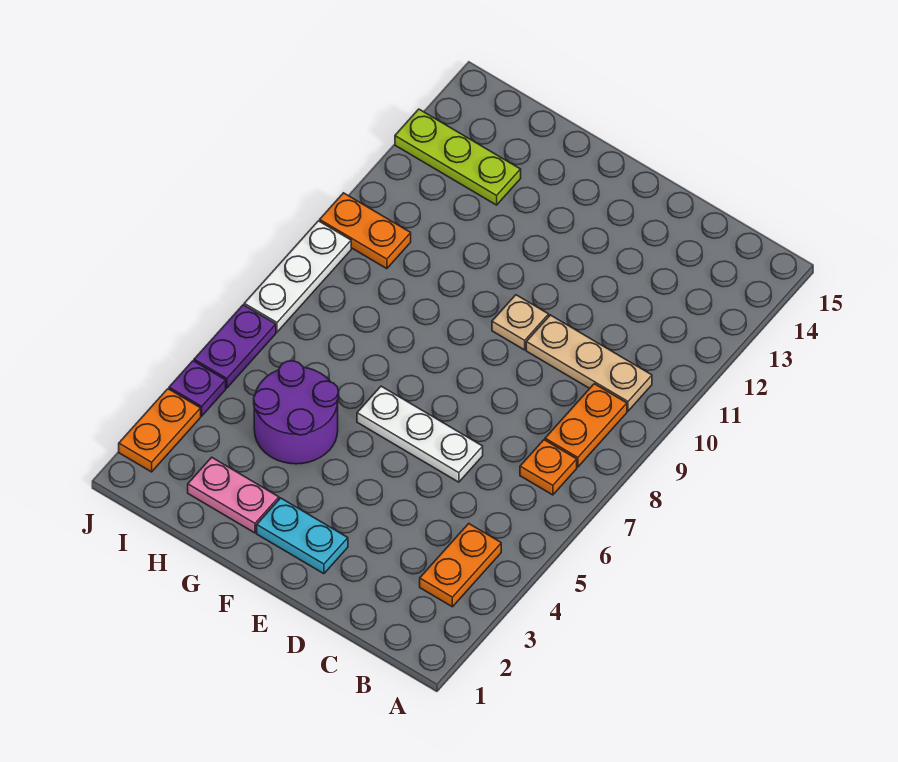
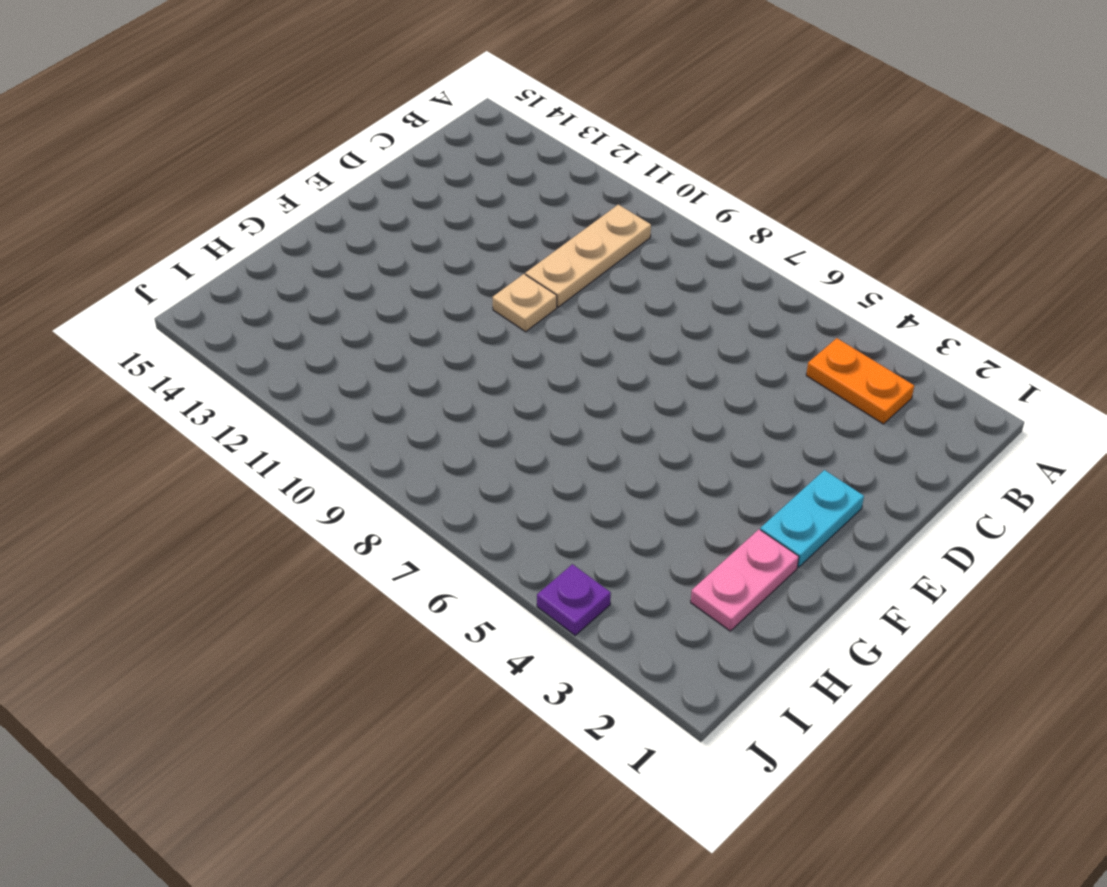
none -> orange 1x1 plate [520,440,577,495]
none -> orange 1x2 plate [545,384,627,467]
none -> white 1x3 plate [357,386,483,482]

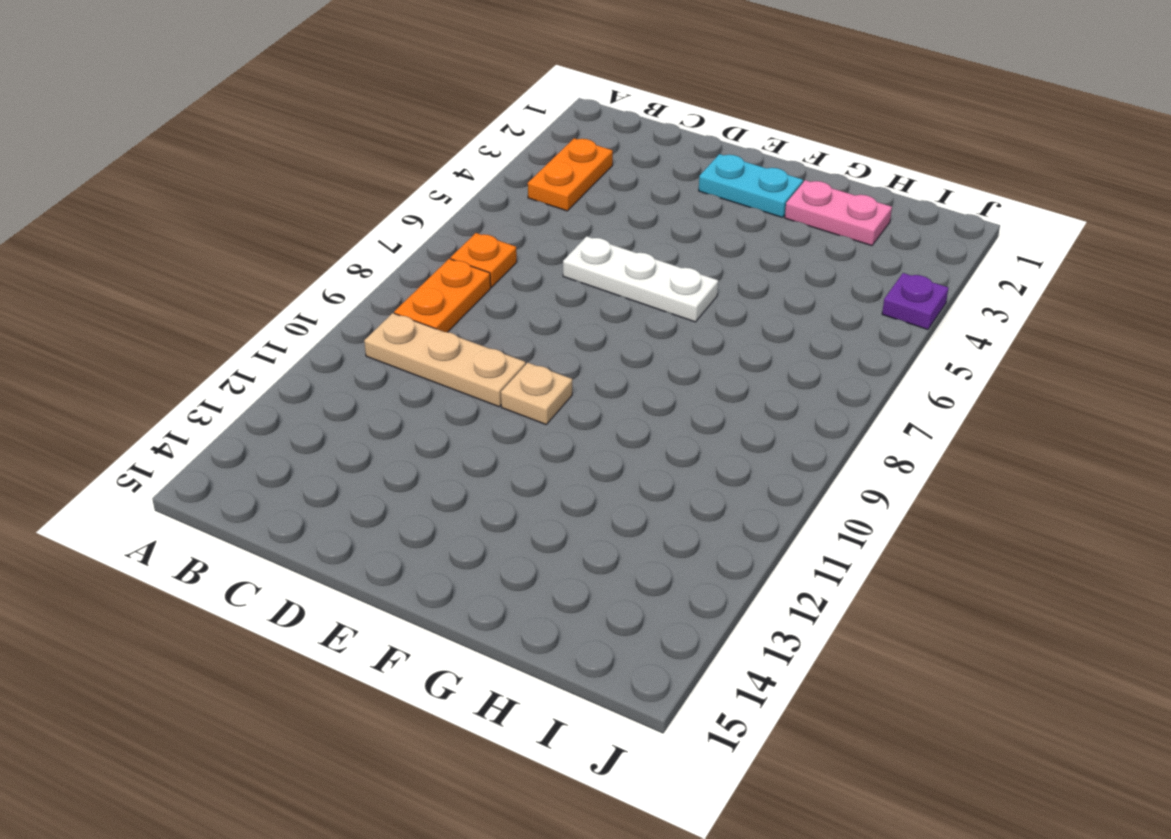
none -> purple 2x2 round brick [254,361,339,464]
none -> lime 1x3 plate [395,109,521,205]
none -> orange 1x2 plate [320,193,411,269]

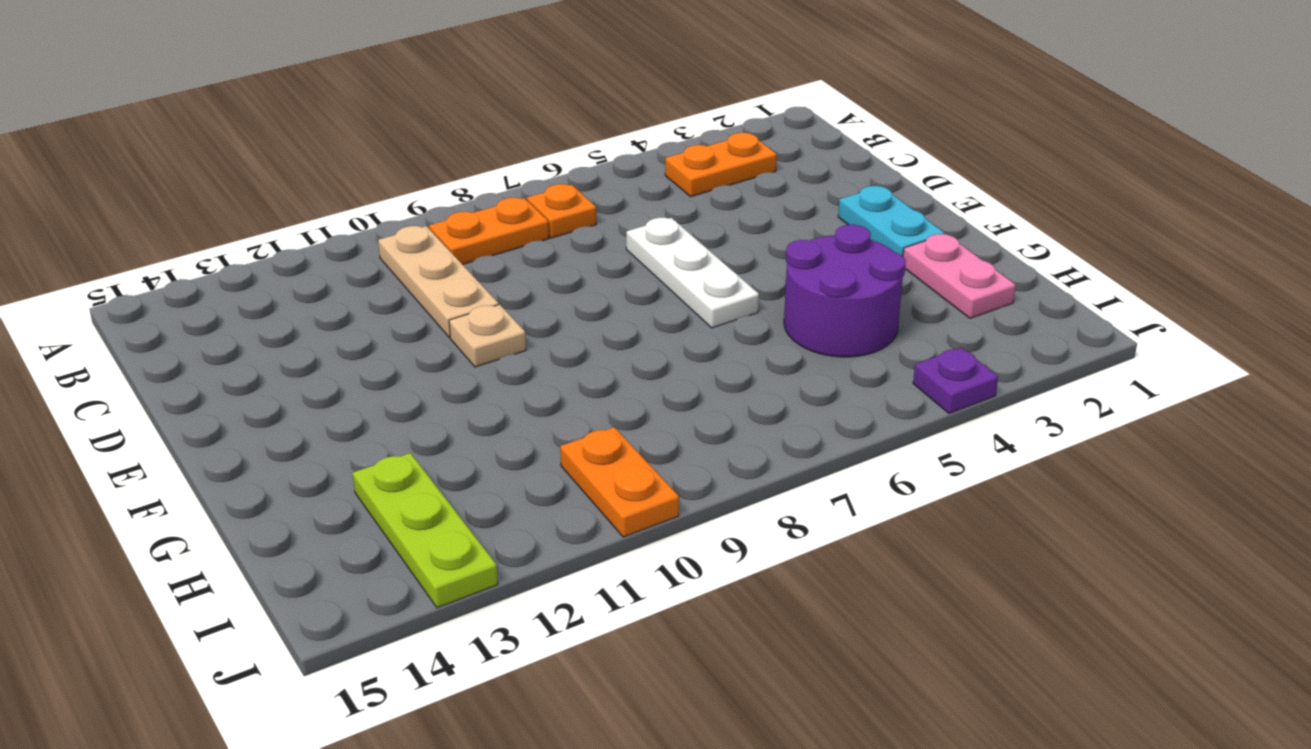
none -> orange 1x2 plate [119,389,201,472]
none -> purple 1x2 plate [194,305,276,388]
none -> white 1x3 plate [244,221,351,332]

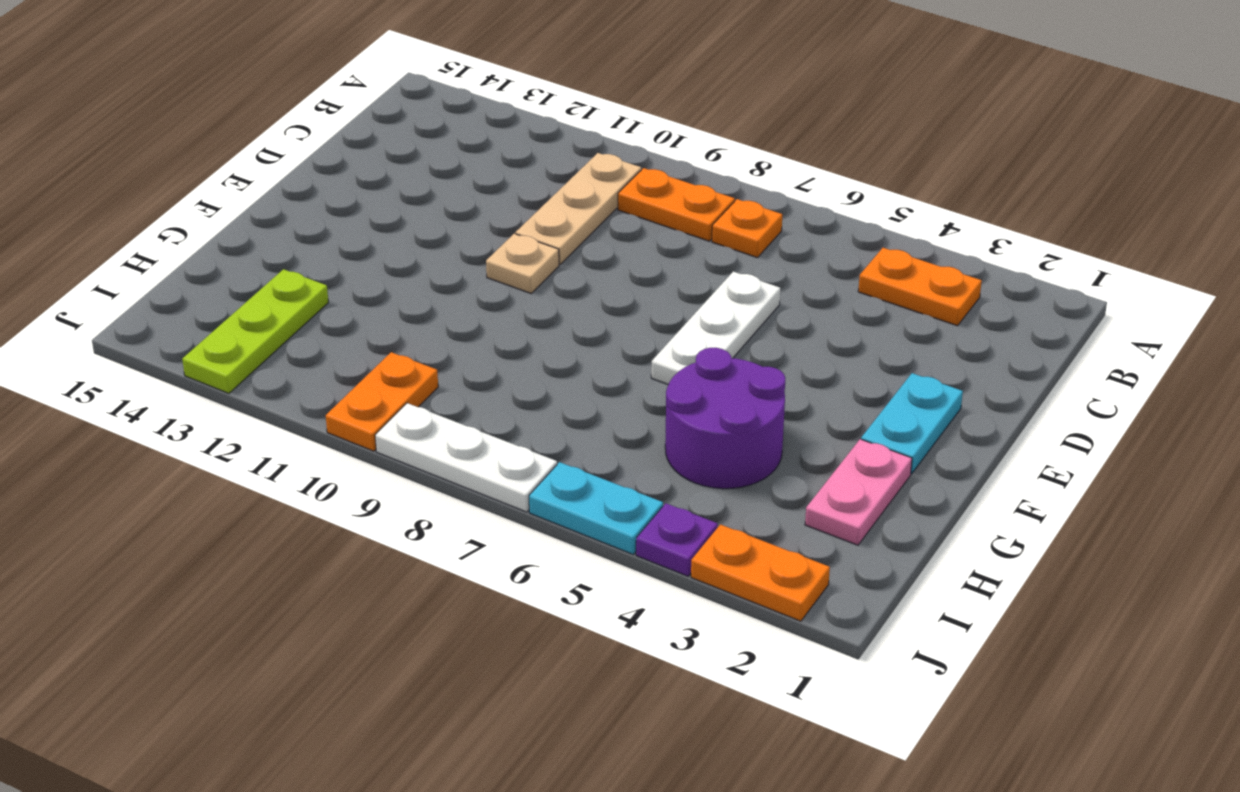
cyan 1x2 plate [529,462,663,554] -> purple 1x2 plate [194,305,276,388]

